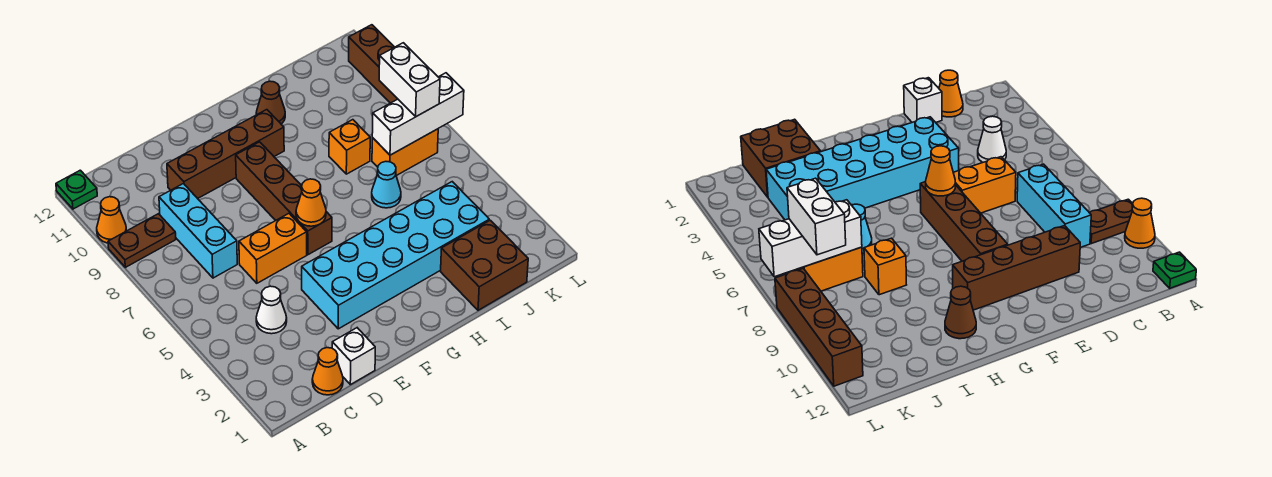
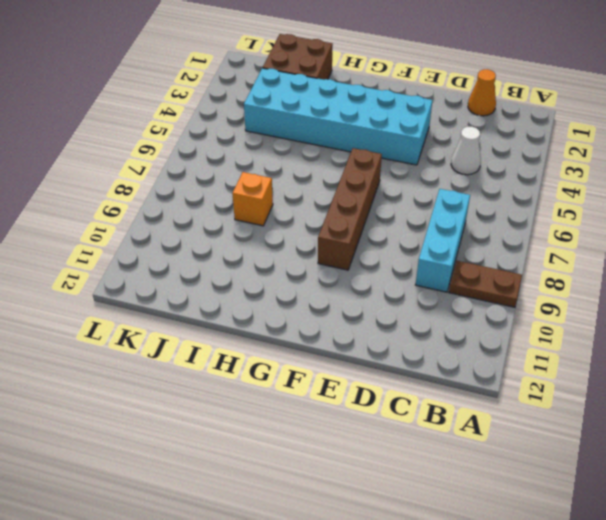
none -> orange 1x1 cone [97,197,126,243]
none -> green 1x1 plate [56,170,97,209]
none -> white 1x1 brick [332,328,375,385]

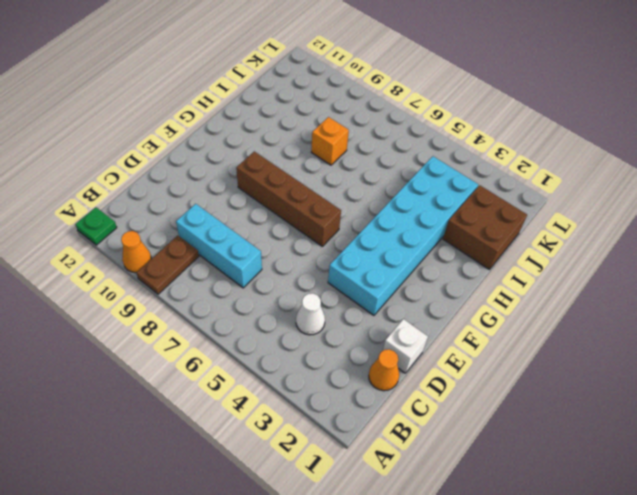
none -> orange 1x2 brick [239,213,307,283]
none -> brown 1x4 brick [167,110,284,199]
none -> brown 1x1 cone [256,81,285,124]

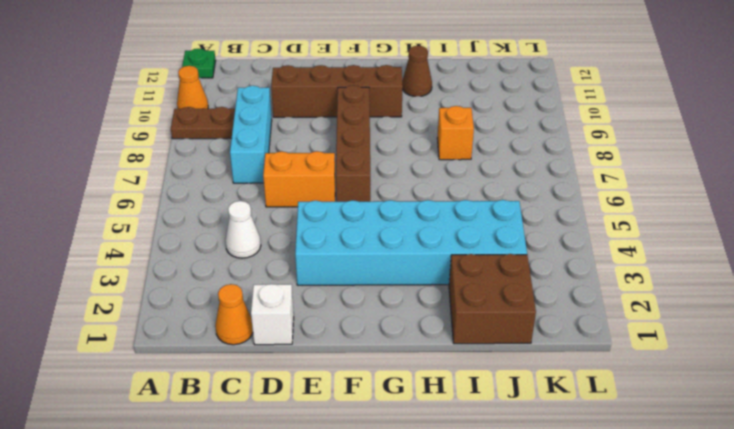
none -> cyan 1x1 cone [372,162,401,208]
none -> orange 1x2 brick [372,129,438,176]
none -> brown 1x4 brick [349,25,397,103]

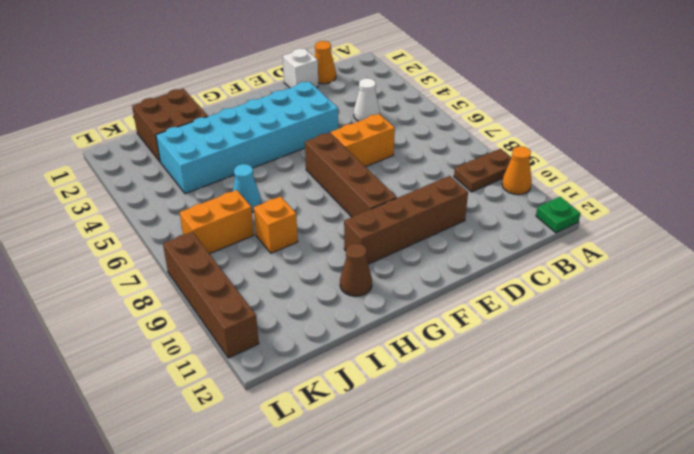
none -> cyan 1x3 brick [159,184,237,278]
none -> orange 1x1 cone [296,179,326,226]
none -> white 1x3 brick [372,73,464,155]

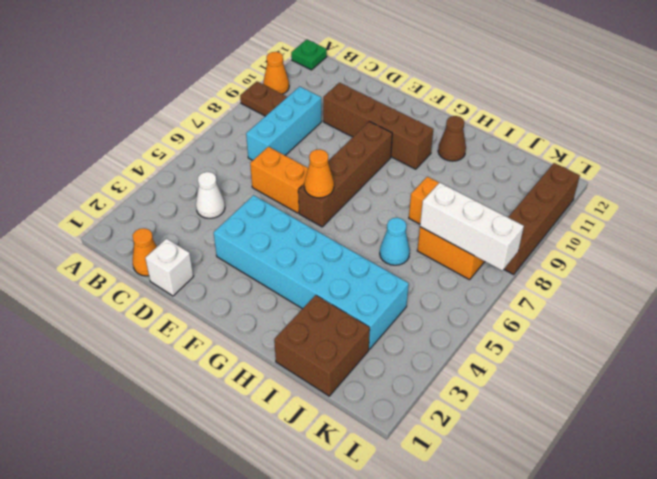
none -> white 1x2 brick [379,43,440,116]

